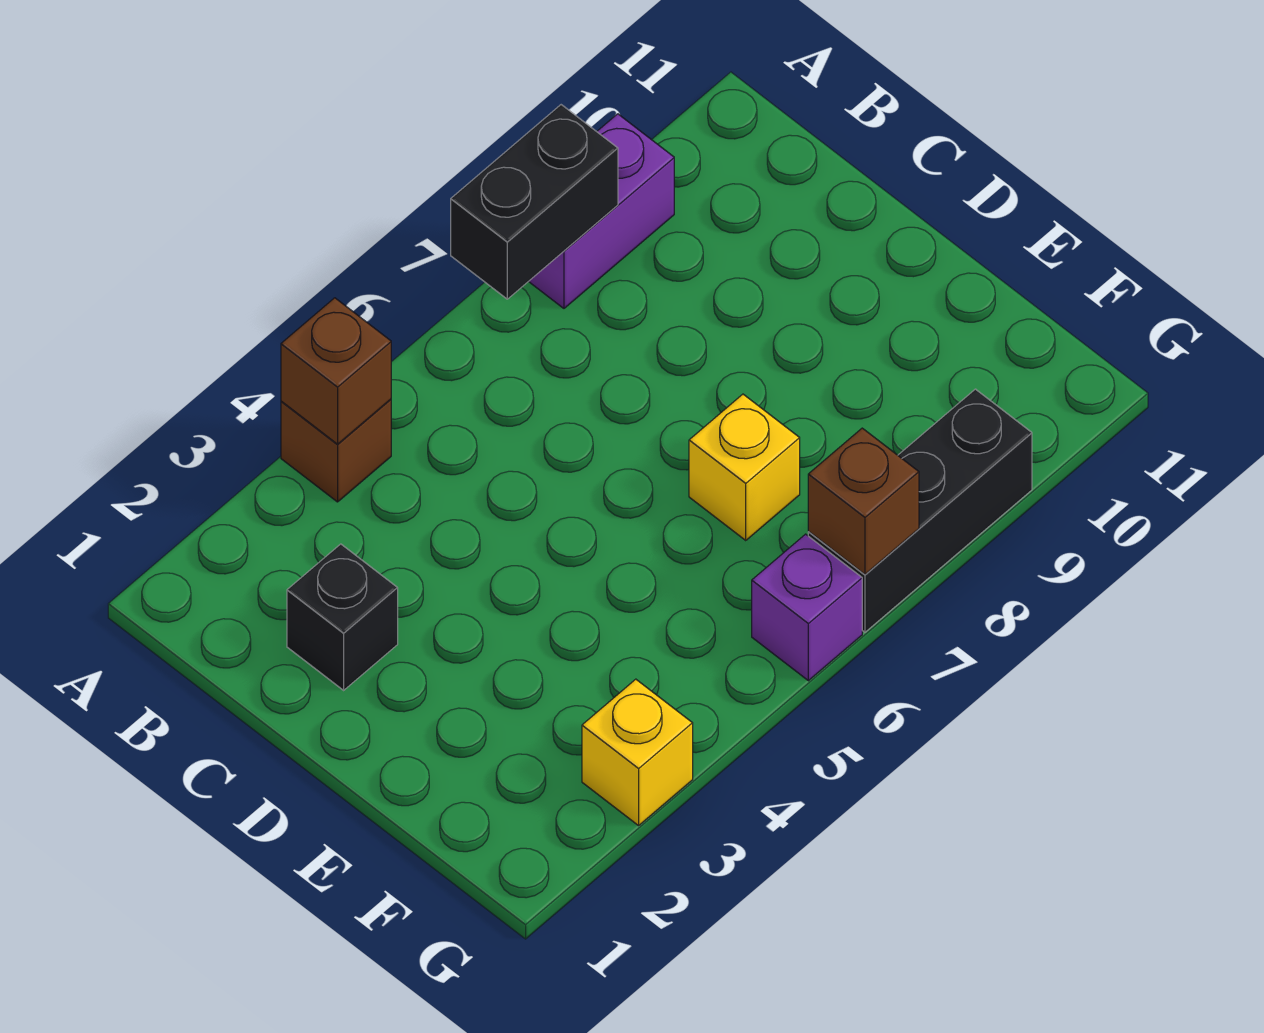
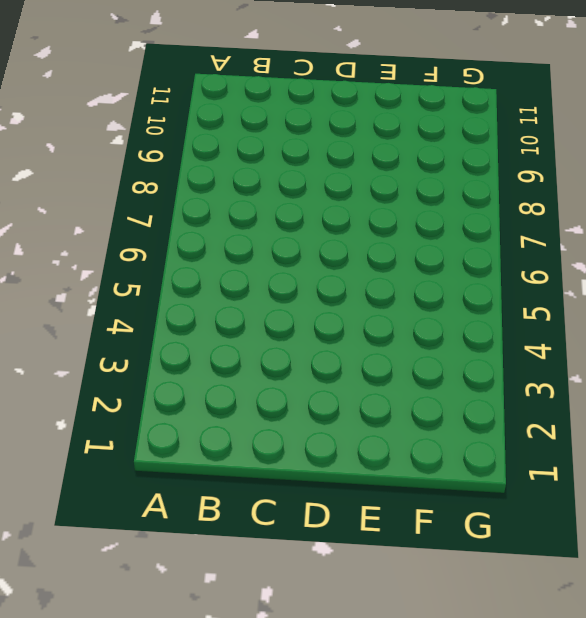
none -> brown 1x1 brick [281,399,391,502]
none -> purple 1x2 brick [529,114,674,308]

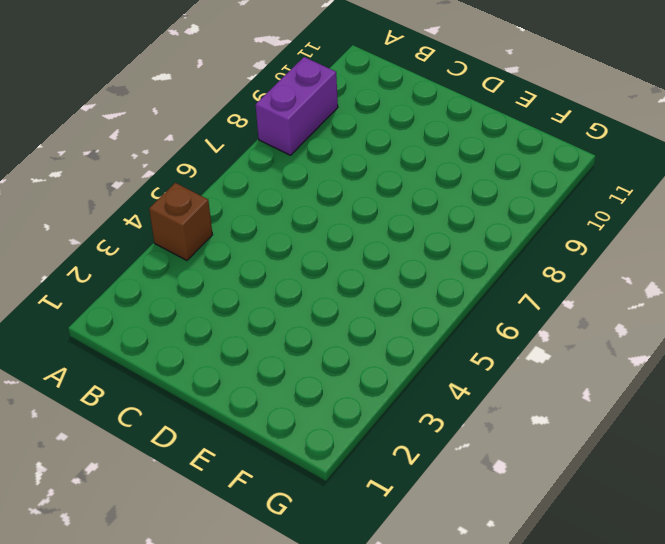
none -> black 1x1 brick [287,544,398,690]
none -> yellow 1x1 brick [689,394,800,540]

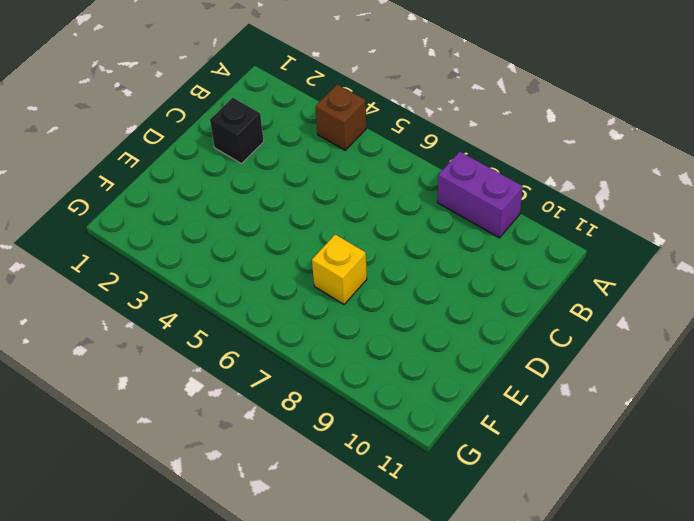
none -> yellow 1x1 brick [582,679,693,826]
none -> purple 1x1 brick [752,534,862,681]

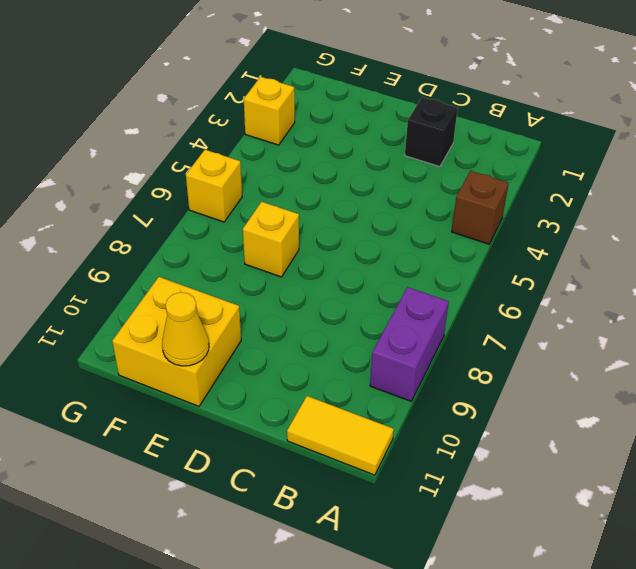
yellow 1x2 tile [287,396,394,475] -> none
yellow 2x2 brick [112,277,241,406] -> none
yellow 1x1 cone [162,292,209,366] -> none
yellow 1x1 brick [186,150,242,222] -> purple 1x1 brick [752,534,862,681]
none -> black 1x3 brick [808,389,1032,632]
none -> brown 1x1 brick [281,298,391,444]

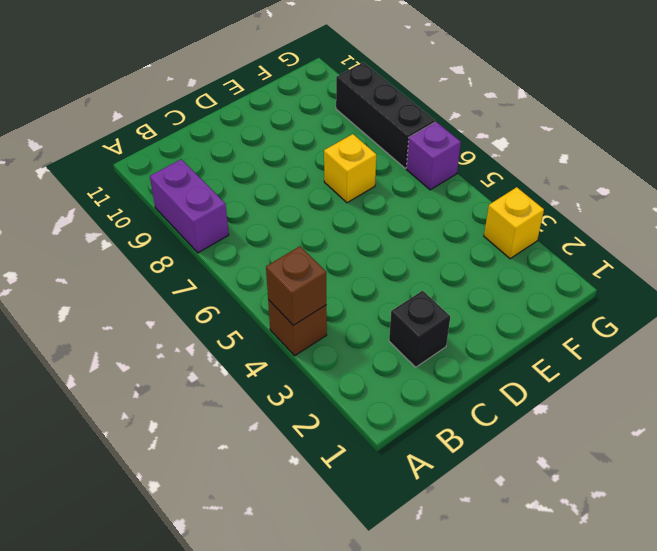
none -> black 1x2 brick [451,105,618,299]
none -> brown 1x1 brick [808,428,919,574]

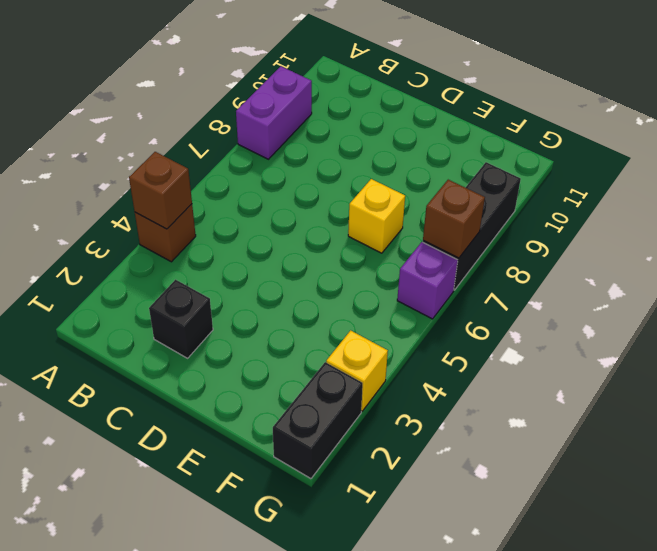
black 1x2 brick [273,362,363,479] -> black 1x2 brick moved to [451,105,618,299]

